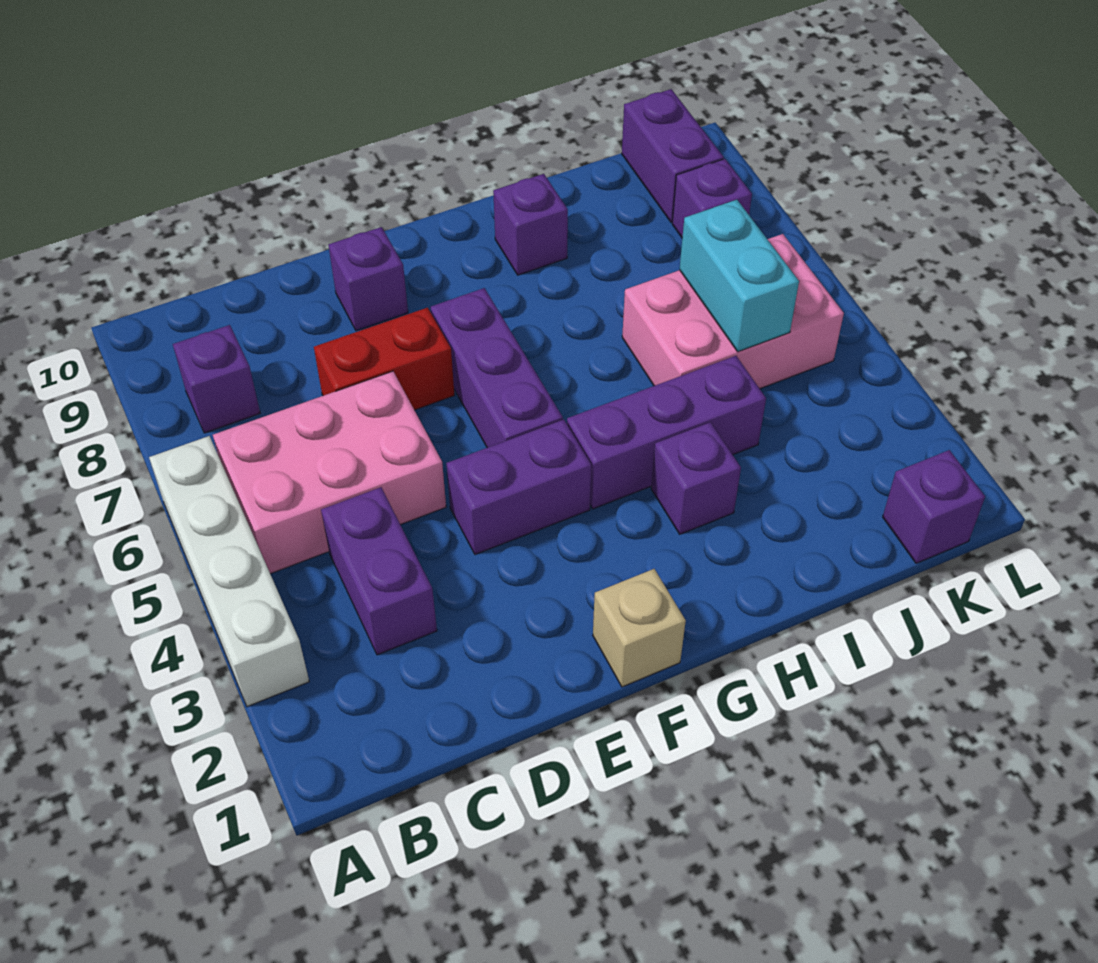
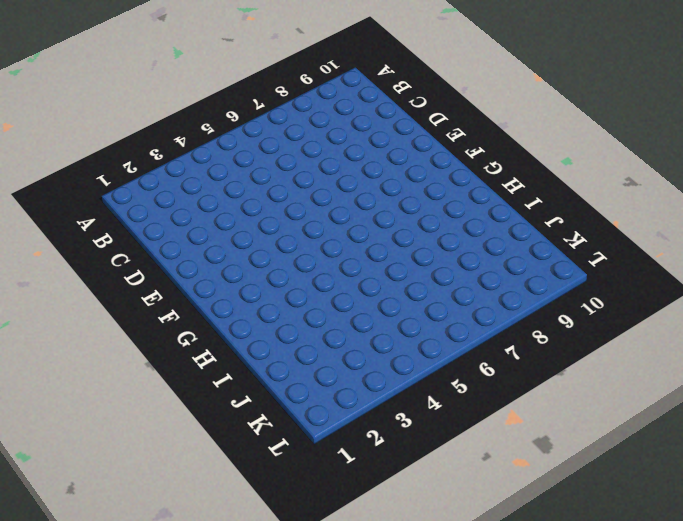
none -> white 1x4 brick [149,436,309,707]
none -> pink 2x3 brick [213,371,446,574]
none -> purple 1x1 brick [173,325,260,433]

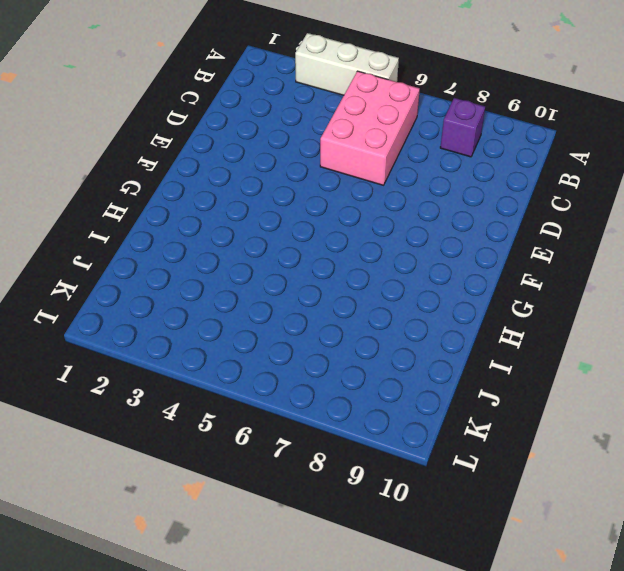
white 1x3 brick [295,33,399,95] -> white 1x4 brick [149,436,309,707]
none -> purple 1x2 brick [321,487,437,655]
none -> red 1x2 brick [314,308,454,410]
none -> purple 1x2 brick [446,420,591,555]

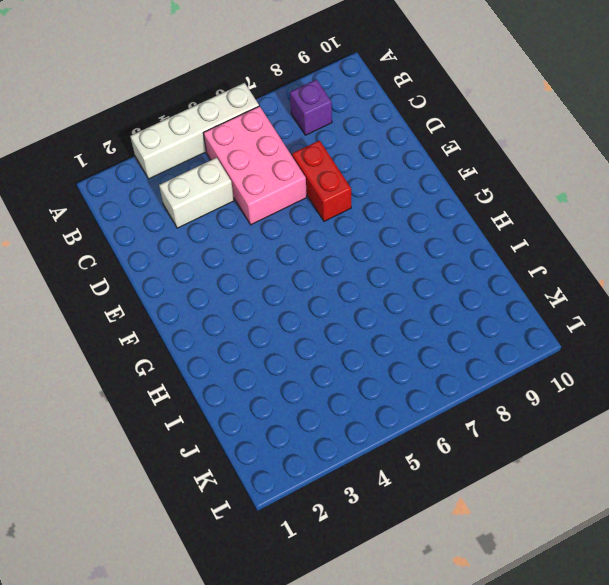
white 1x2 brick [159,158,234,228] -> purple 1x2 brick [321,487,437,655]
none -> purple 1x2 brick [446,420,591,555]
none -> purple 1x1 brick [328,227,408,331]
none -> tan 1x1 brick [593,569,686,687]

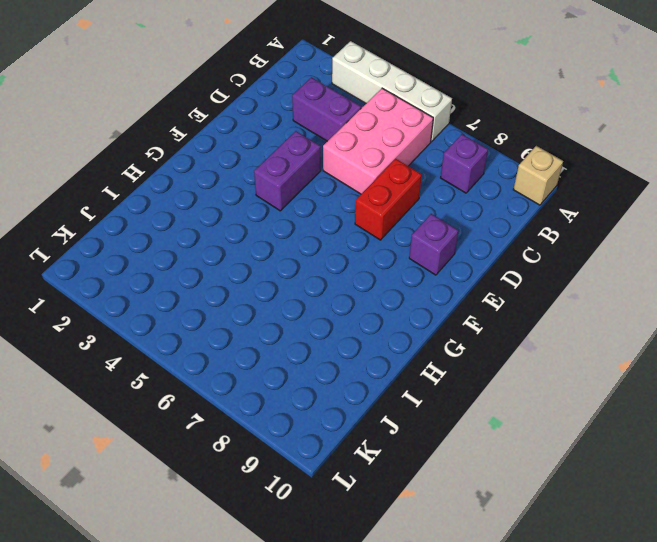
tan 1x1 brick [513,146,563,205] -> tan 1x1 brick moved to [593,569,686,687]
none -> purple 1x3 brick [431,288,563,448]
none -> purple 1x3 brick [567,356,766,509]
none -> purple 1x1 brick [651,422,741,534]

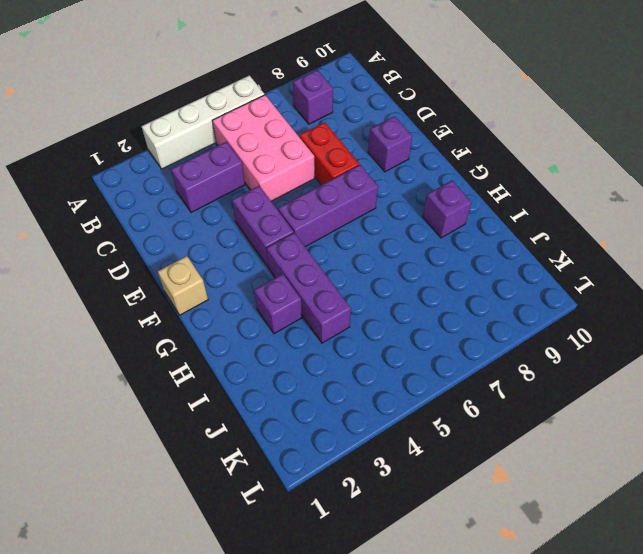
none -> pink 2x3 brick [622,234,844,389]
none -> purple 1x1 brick [883,450,985,563]
none -> purple 1x1 brick [672,159,752,237]

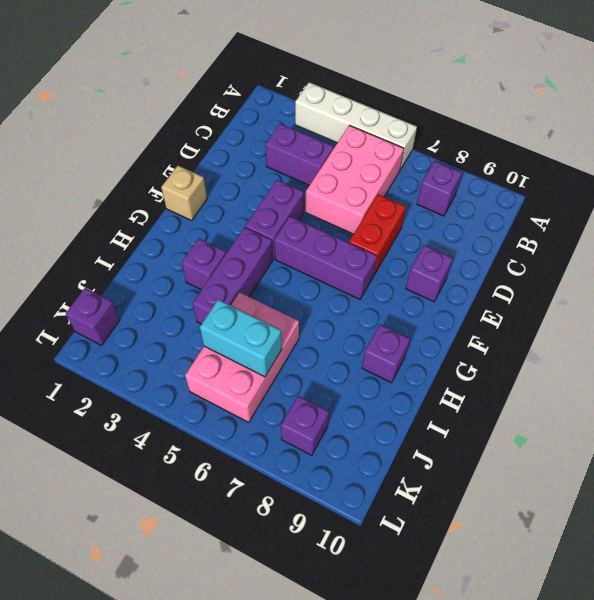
none -> purple 1x2 brick [622,89,724,223]

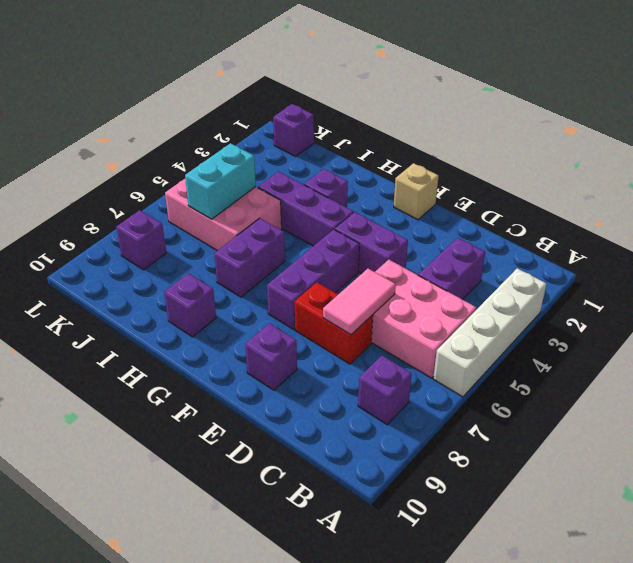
pink 1x2 tile [323,269,396,335] -> none
purple 1x2 brick [214,218,285,297] -> purple 1x2 brick moved to [622,89,724,223]

